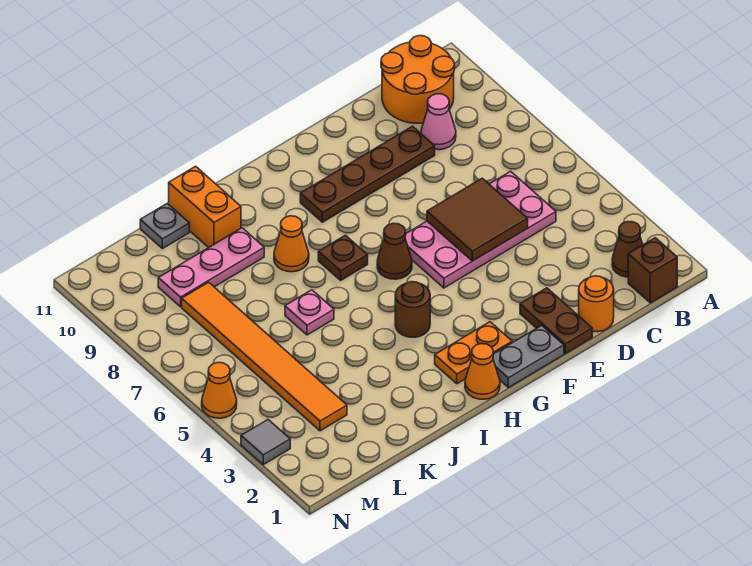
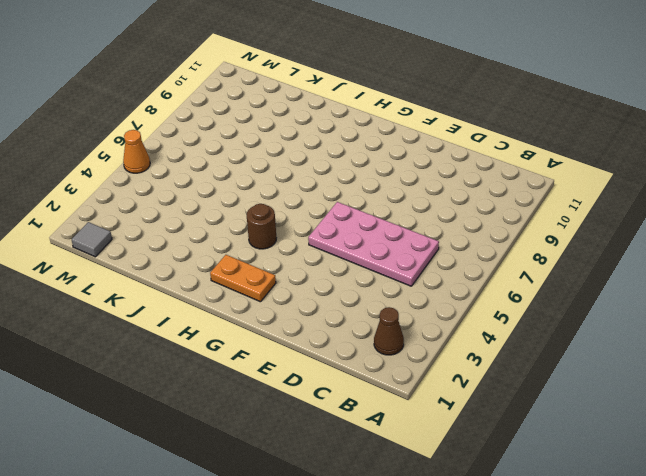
grey 1x1 tile [72,222,112,257] -> grey 1x1 tile moved to [241,420,290,464]
none -> brown 1x1 brick [628,238,677,303]
none -> orange 2x2 round brick [381,36,455,123]
none -> pink 1x1 cone [421,94,456,150]

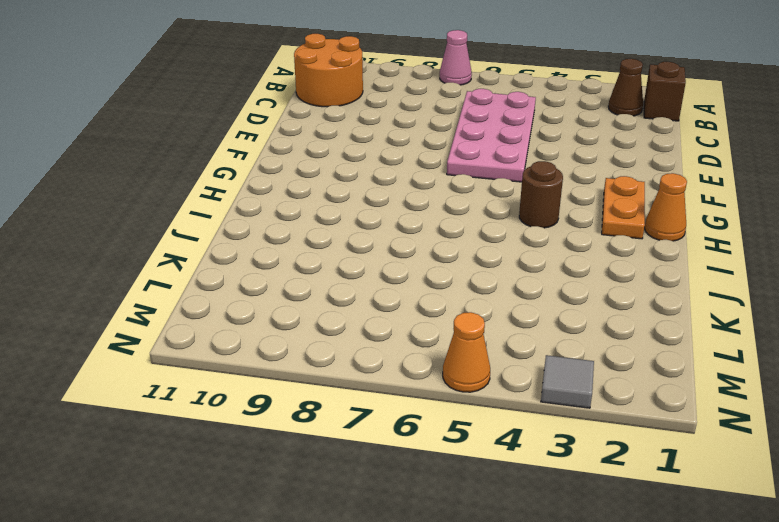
pink 1x1 cone [440,30,472,85] -> pink 1x1 cone moved to [421,94,456,150]
none -> orange 1x1 round brick [579,276,614,332]
none -> brown 1x4 plate [300,126,435,222]
none -> brown 1x2 plate [520,288,592,354]

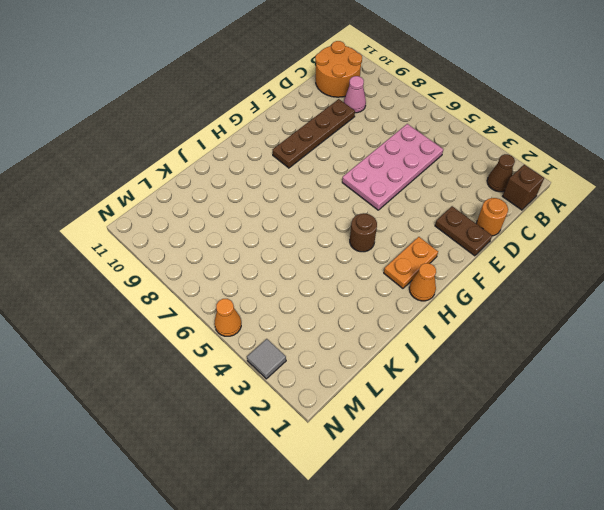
none -> grey 1x2 plate [493,325,564,388]
none -> brown 1x1 cone [377,223,412,279]
none -> brown 1x1 plate [318,235,368,280]

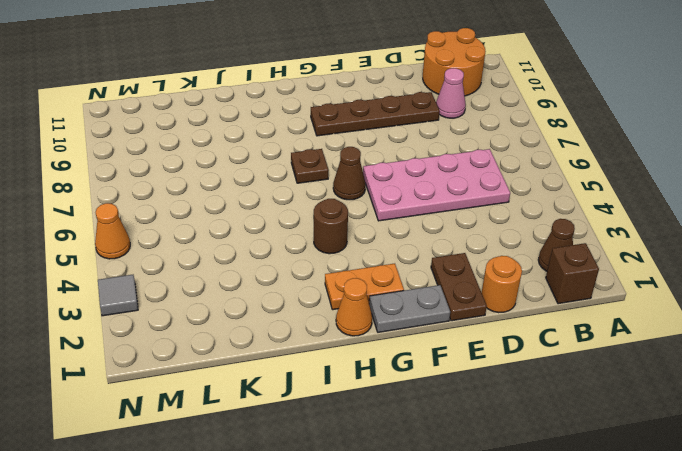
none -> orange 1x1 cone [274,216,309,272]
none -> pink 1x1 plate [285,290,334,335]
none -> pink 1x3 plate [158,228,264,307]

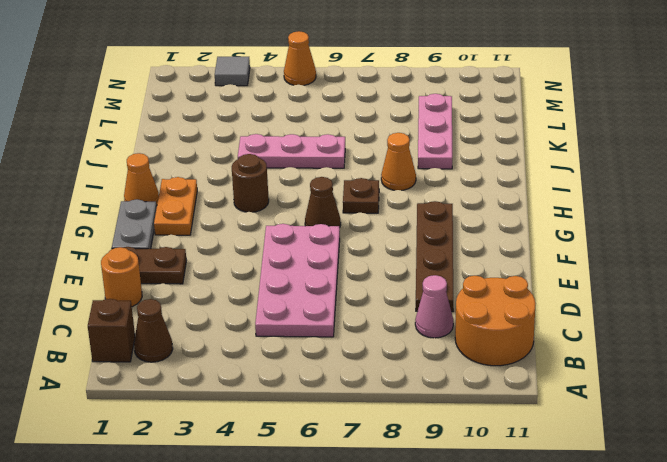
pink 1x3 plate [238,134,345,168] -> pink 1x1 plate [285,290,334,335]
none -> orange 1x2 brick [169,166,241,248]
none -> grey 1x1 plate [140,203,189,249]
none -> orange 1x6 tile [182,282,347,431]

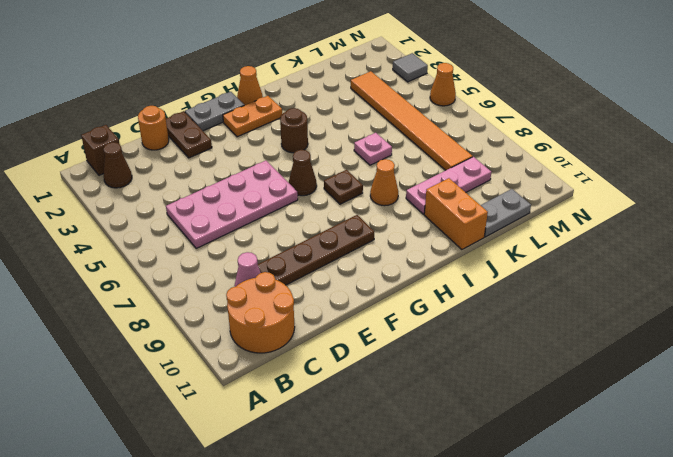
grey 1x2 plate [481,189,531,237] -> grey 1x1 plate [140,203,189,249]
none -> brown 2x2 tile [427,178,528,261]

